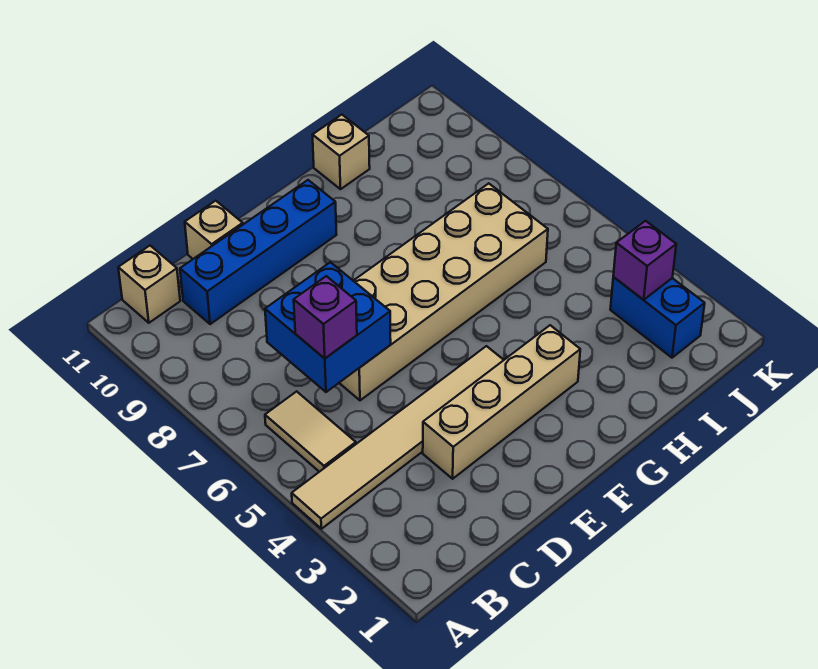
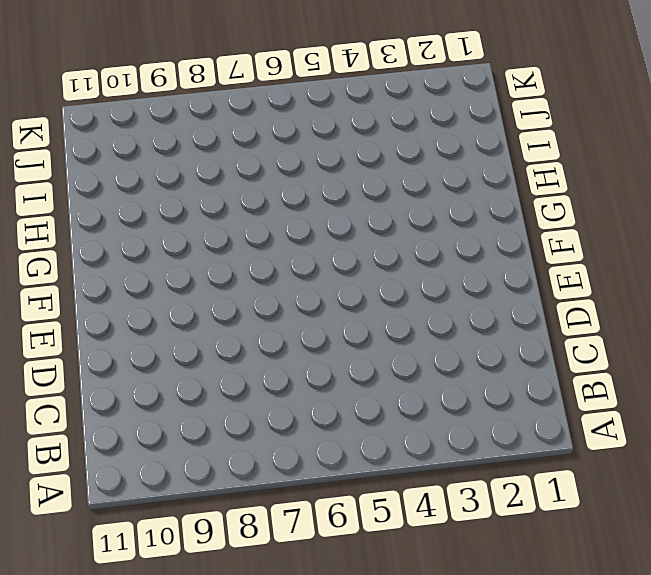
none -> tan 1x6 tile [292,346,503,529]
none -> tan 1x2 tile [265,391,356,472]
none -> tan 1x1 brick [118,246,180,323]

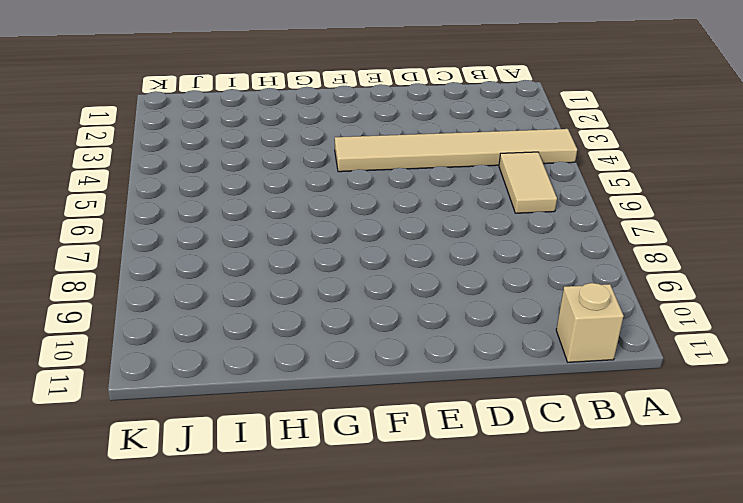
none -> blue 1x4 brick [180,180,337,324]
none -> tan 1x4 brick [423,325,580,479]
none -> tan 2x6 brick [339,183,548,400]

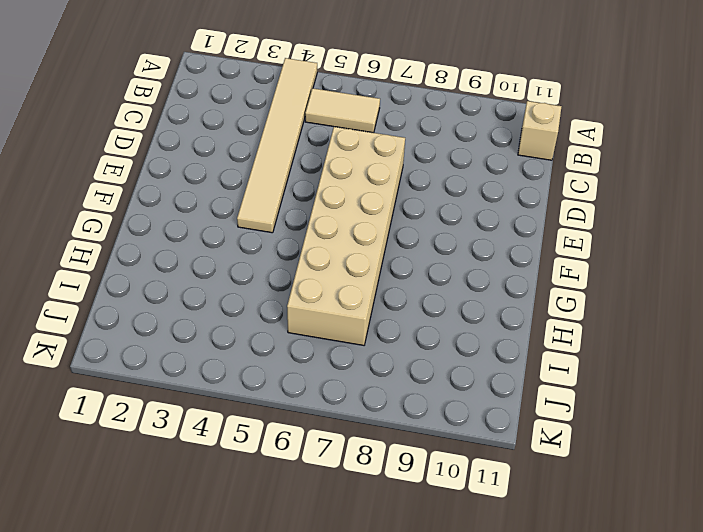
none -> blue 1x4 brick [180,180,337,324]
none -> tan 1x4 brick [423,325,580,479]
none -> tan 1x1 brick [185,201,243,259]

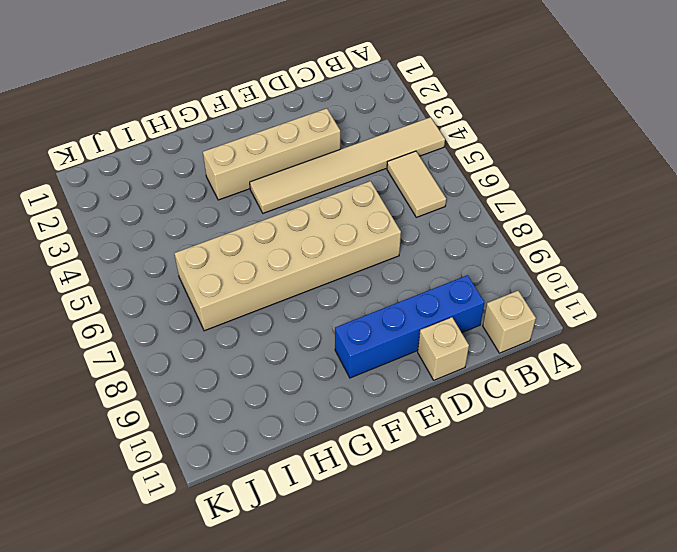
none -> tan 1x1 brick [313,115,370,189]
none -> blue 1x2 brick [610,277,705,358]
none -> blue 2x2 brick [265,262,391,392]

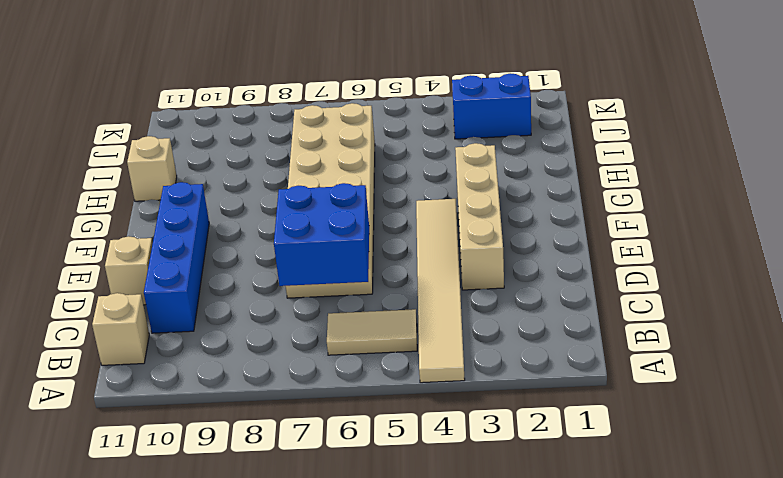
none -> purple 1x1 brick [613,221,676,300]
none -> purple 1x1 brick [294,276,357,358]

